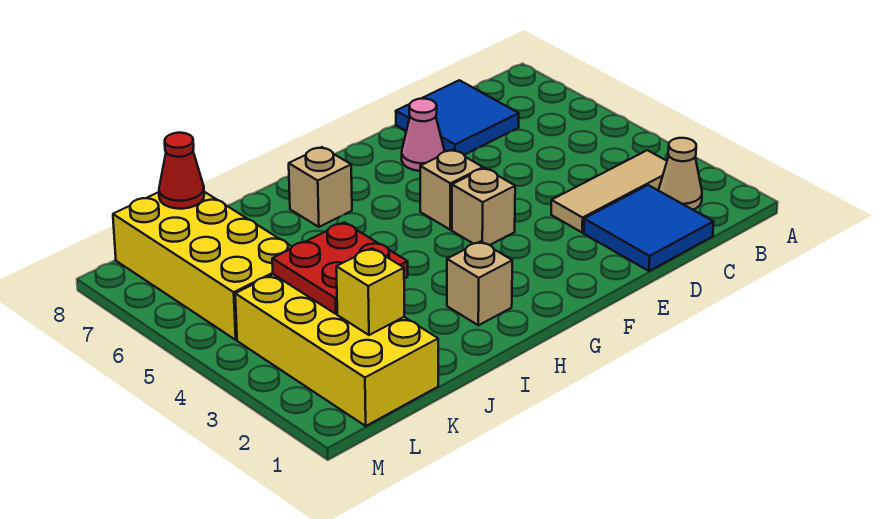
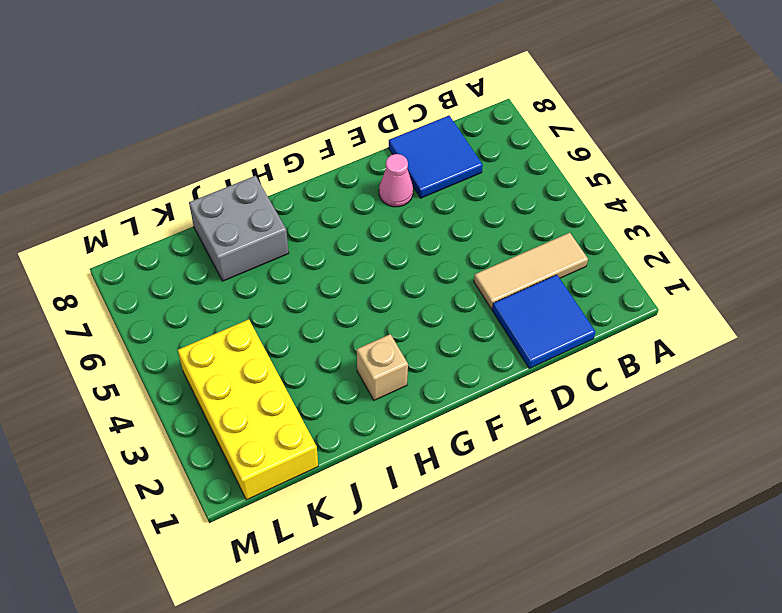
grey 2x2 brick [189,176,289,281] -> none
none -> tan 1x1 cone [659,138,702,210]
none -> tan 1x1 brick [452,168,515,245]
none -> tan 1x1 brick [420,150,483,230]

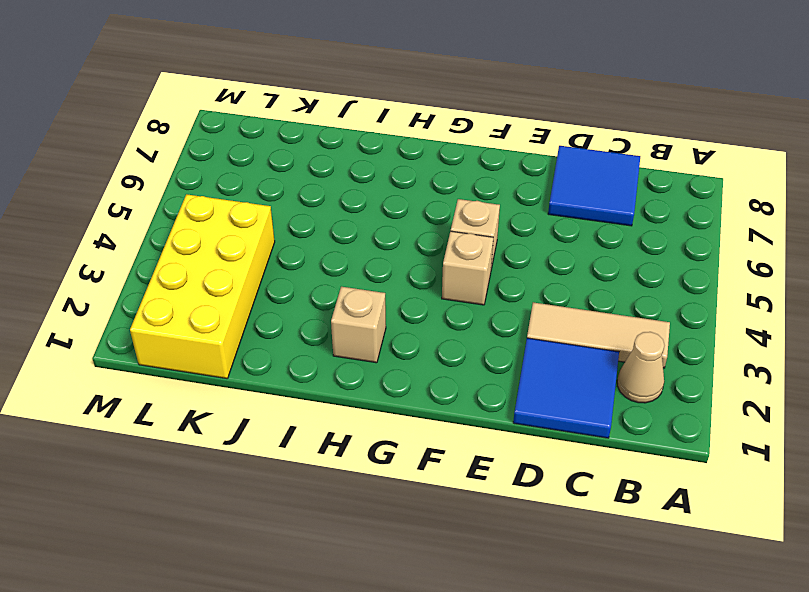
none -> pink 1x1 cone [402,99,444,171]
none -> tan 1x1 brick [289,147,352,227]
none -> yellow 2x4 brick [113,192,292,340]

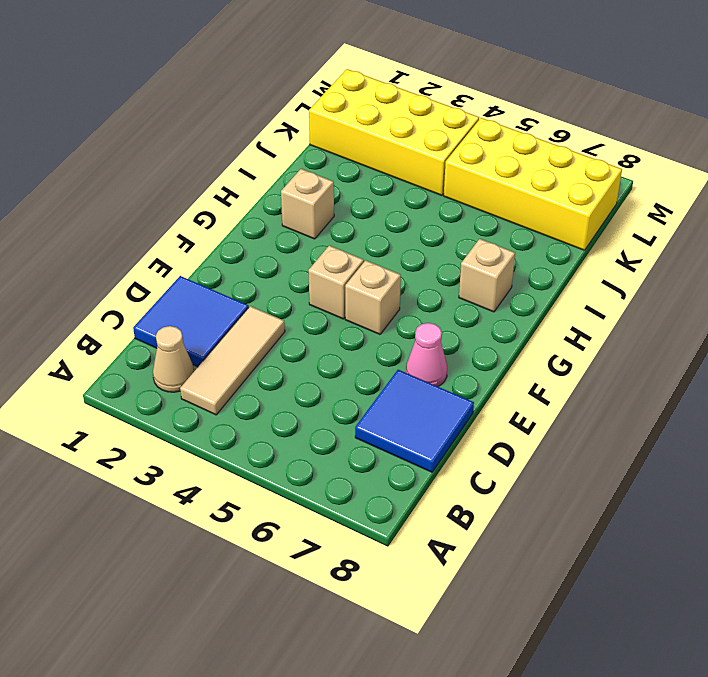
none -> red 2x2 plate [272,223,408,314]
none -> yellow 1x1 brick [336,248,404,335]
none -> red 1x1 cone [159,133,204,209]

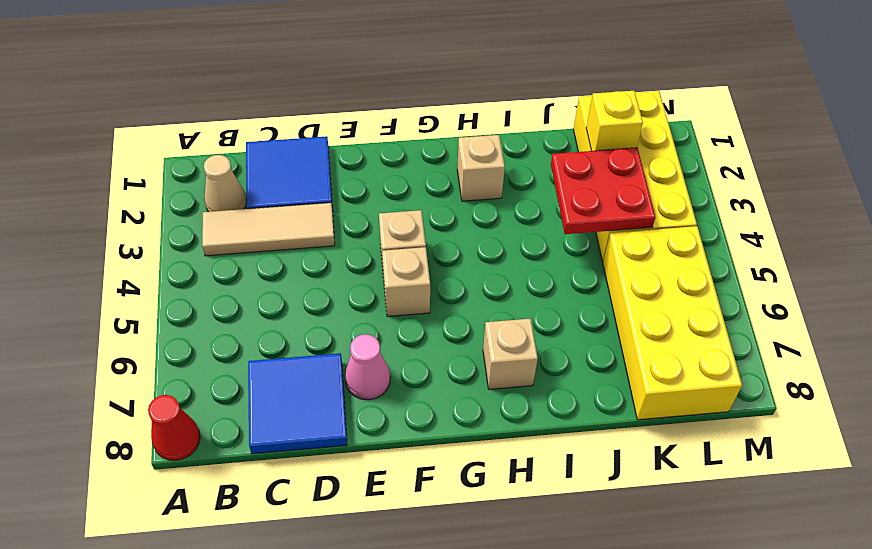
red 1x1 cone [148,395,200,460] -> red 1x1 cone moved to [159,133,204,209]

